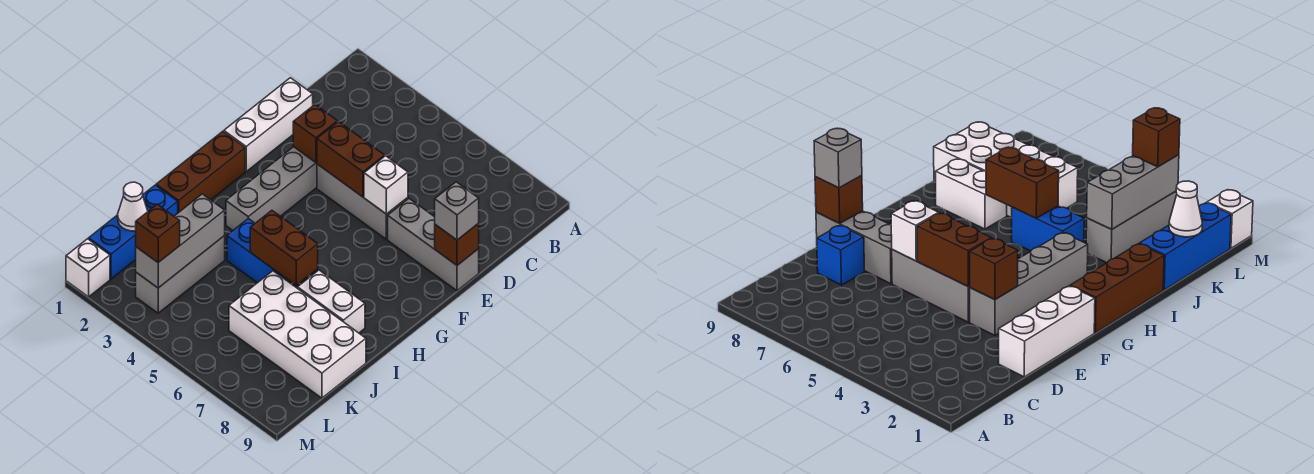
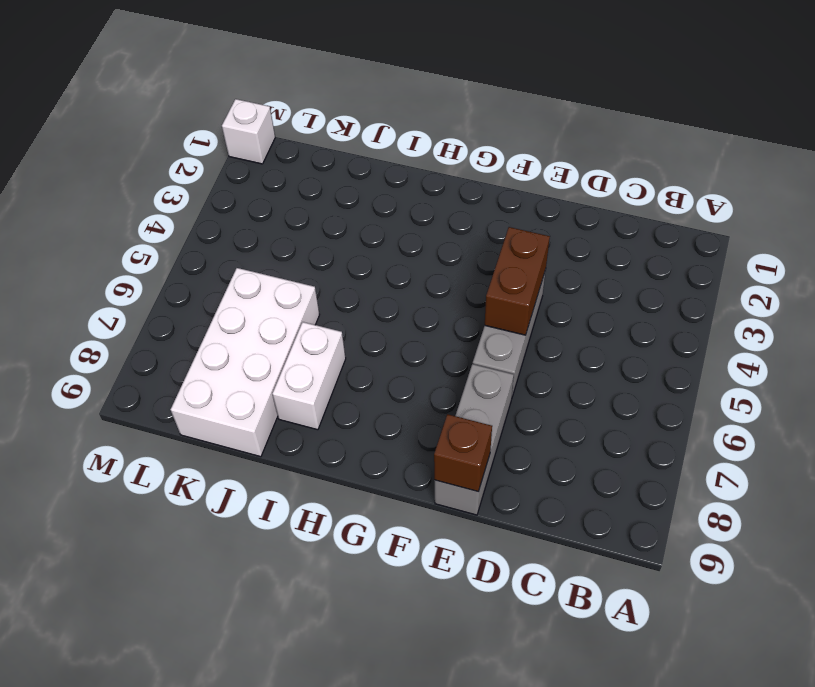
none -> white 1x3 brick [224,78,313,171]
none -> blue 1x1 brick [817,225,864,285]
none -> grey 1x4 brick [226,147,317,230]

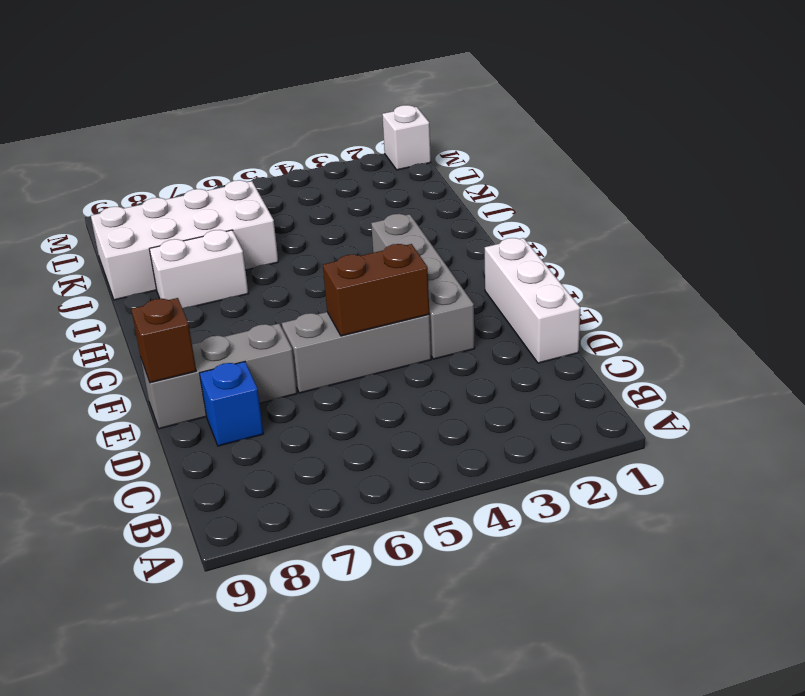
none -> brown 1x3 brick [156,131,245,213]
none -> blue 1x2 brick [227,219,289,283]
none -> blue 1x3 brick [89,185,178,279]

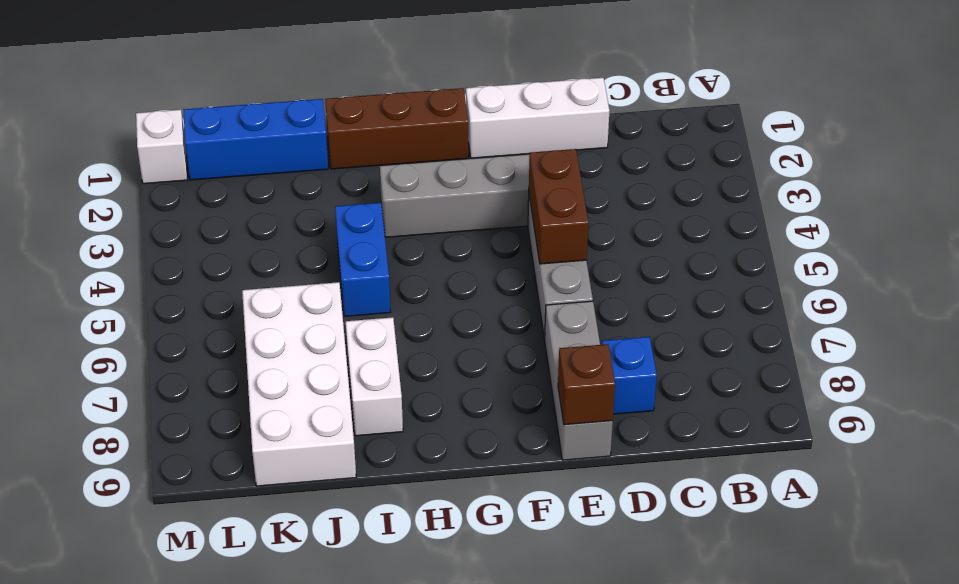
none -> grey 1x3 brick [136,236,225,313]
none -> brown 1x1 brick [293,105,337,163]
none -> white 1x1 brick [364,156,408,214]

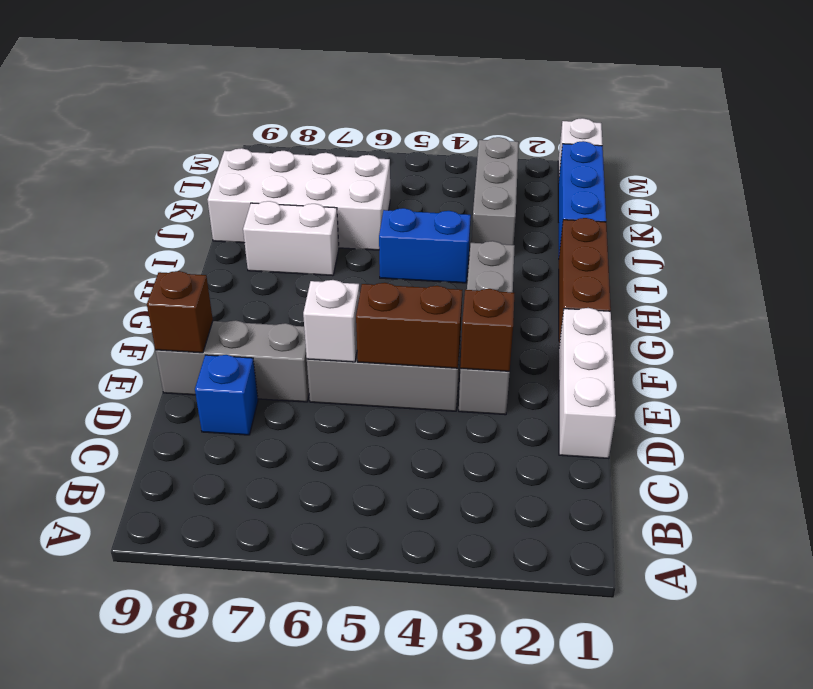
none -> brown 1x2 brick [250,210,318,285]
none -> grey 1x3 brick [136,194,225,288]
none -> white 1x1 cone [118,182,148,231]

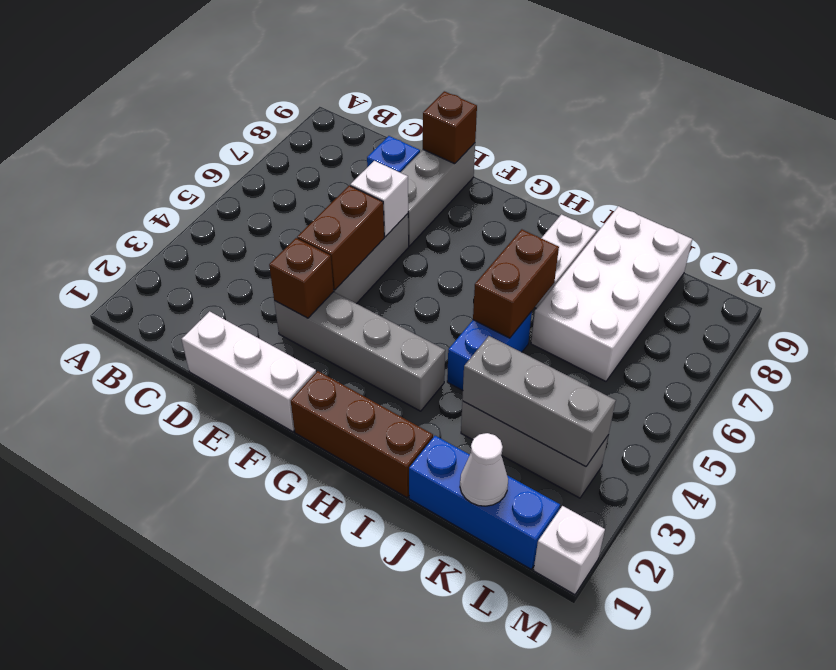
none -> grey 1x1 brick [435,182,479,240]
none -> brown 1x1 brick [136,204,180,262]

